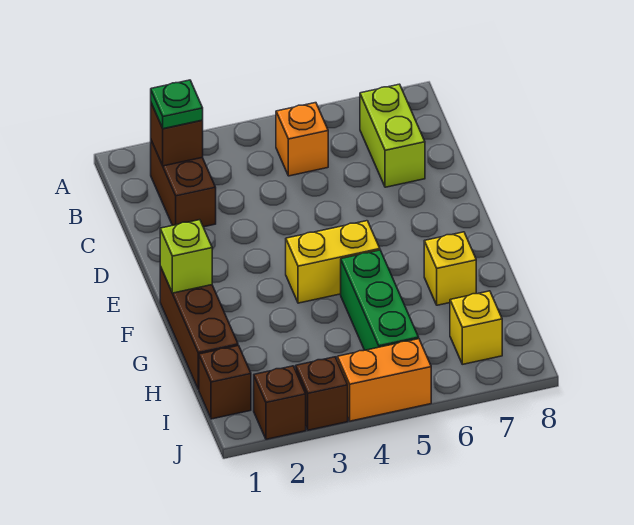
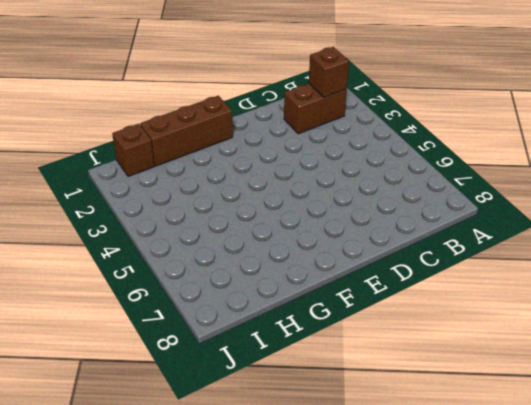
none -> orange 1x1 brick [276,103,328,176]
none -> lime 1x2 brick [360,84,425,187]
none -> yellow 1x2 brick [286,221,380,303]

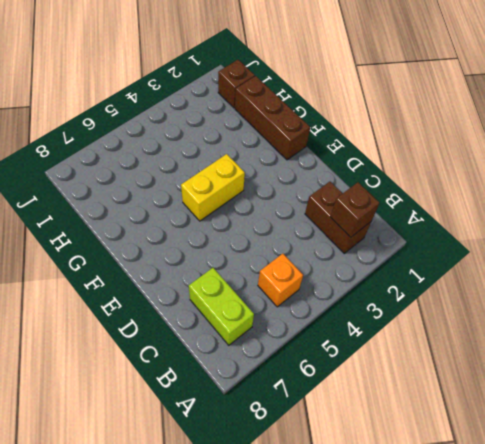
none -> green 1x3 brick [341,250,419,350]
none -> yellow 1x1 brick [424,232,476,305]
none -> yellow 1x1 brick [450,291,502,364]

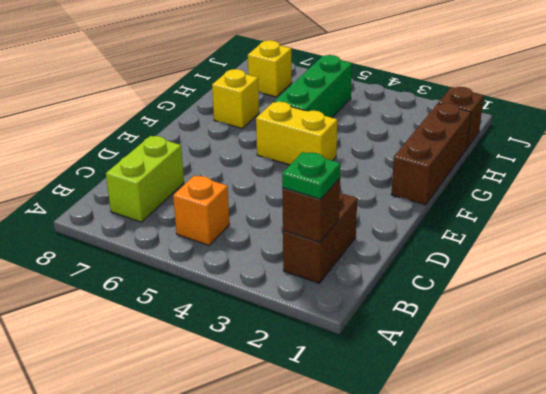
none -> brown 1x1 brick [254,366,306,439]
none -> brown 1x1 brick [296,357,348,430]
none -> orange 1x2 brick [337,339,431,421]

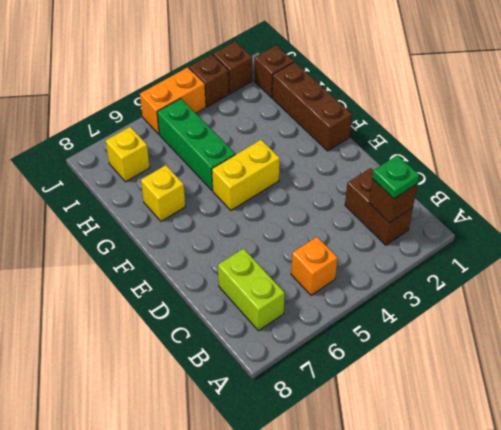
none -> lime 1x1 brick [160,220,212,293]

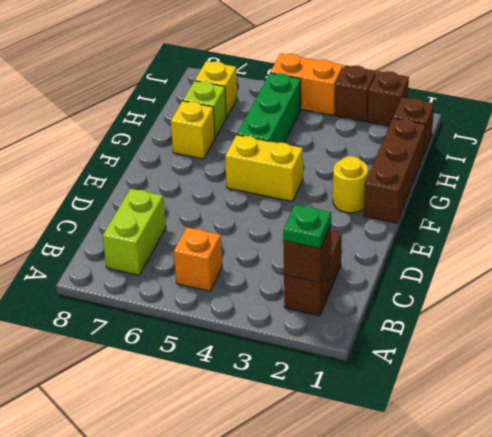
yellow 1x1 round brick [333,156,368,213] -> none
lime 1x1 brick [183,81,226,138] -> lime 1x1 brick moved to [160,220,212,293]

